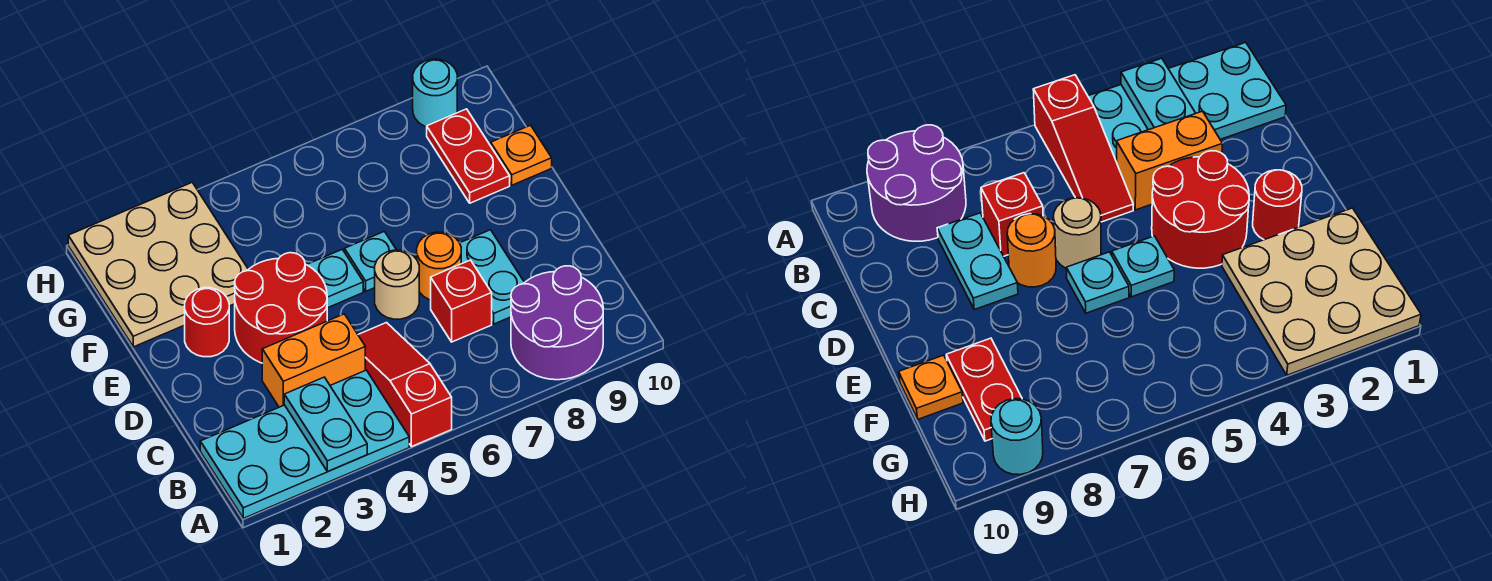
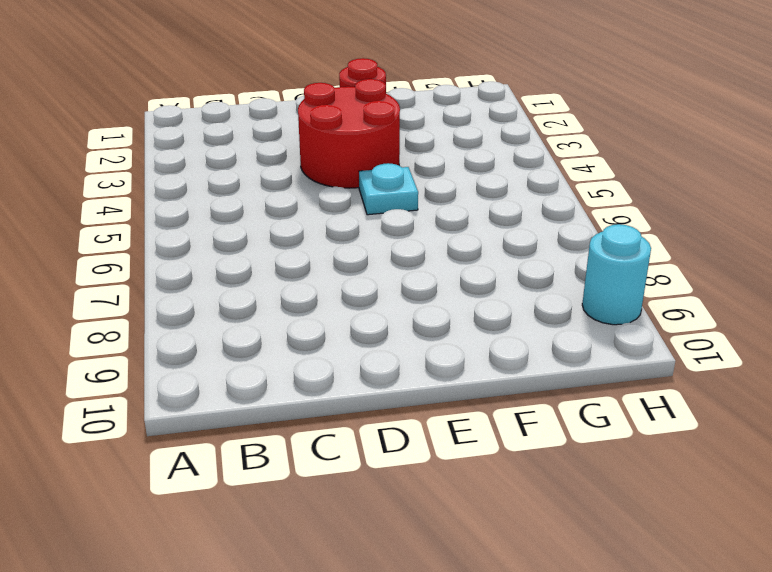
none -> cyan 2x4 plate [200,370,409,518]
none -> red 1x3 slope [358,323,452,447]
none -> purple 2x2 round brick [511,266,603,380]

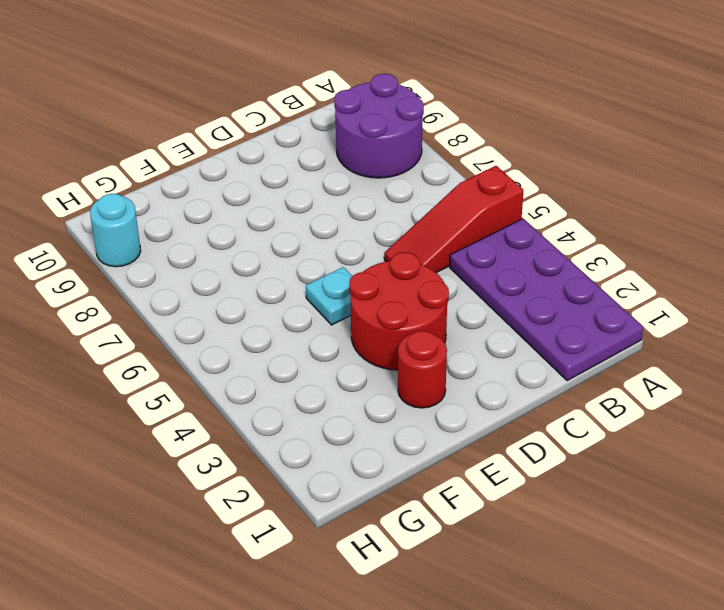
purple 2x4 plate [450,219,643,381] -> cyan 2x4 plate [200,370,409,518]
none -> orange 1x2 brick [262,314,365,407]
none -> red 1x1 brick [431,260,492,342]
none -> cyan 1x2 plate [460,230,524,324]

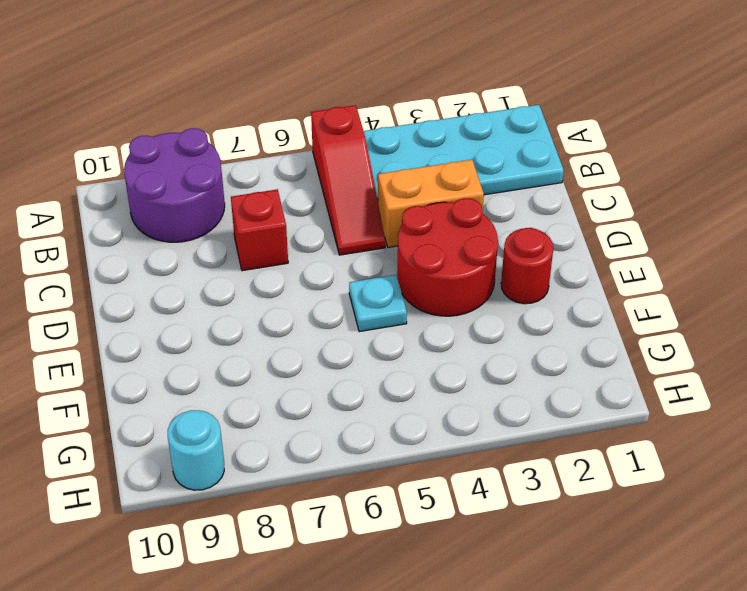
none -> cyan 1x2 plate [460,230,524,324]
none -> tan 1x1 round brick [375,250,419,319]
none -> orange 1x1 round brick [417,232,461,300]

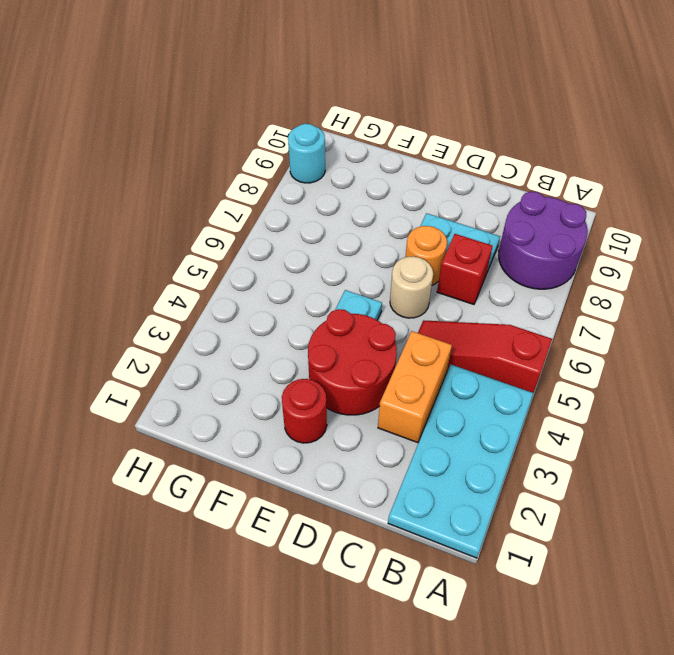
none -> cyan 1x1 plate [345,231,396,291]
none -> tan 3x3 plate [68,182,248,347]
none -> red 1x2 plate [427,109,510,203]

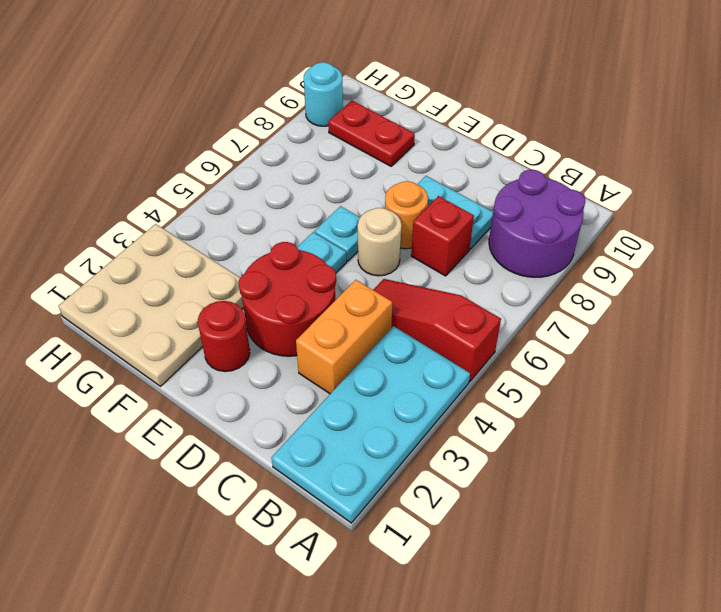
none -> orange 1x1 plate [491,125,552,185]
none -> cyan 1x2 plate [284,377,367,472]

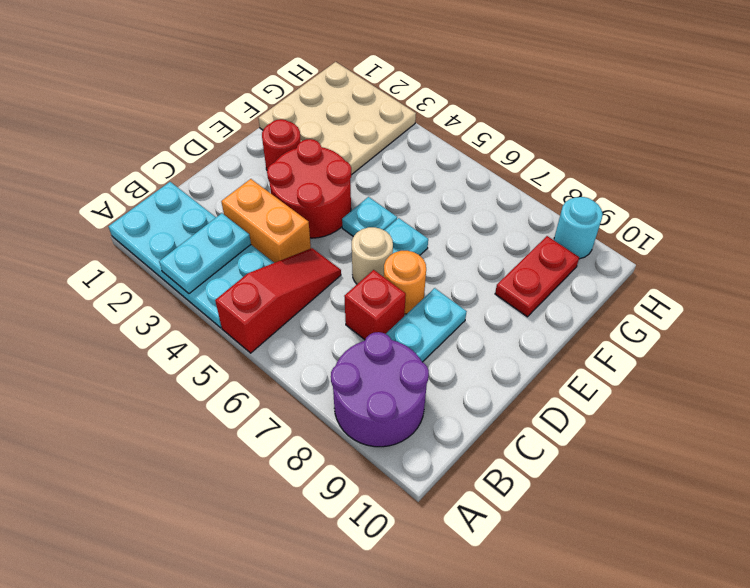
none -> orange 1x1 plate [491,125,552,185]

